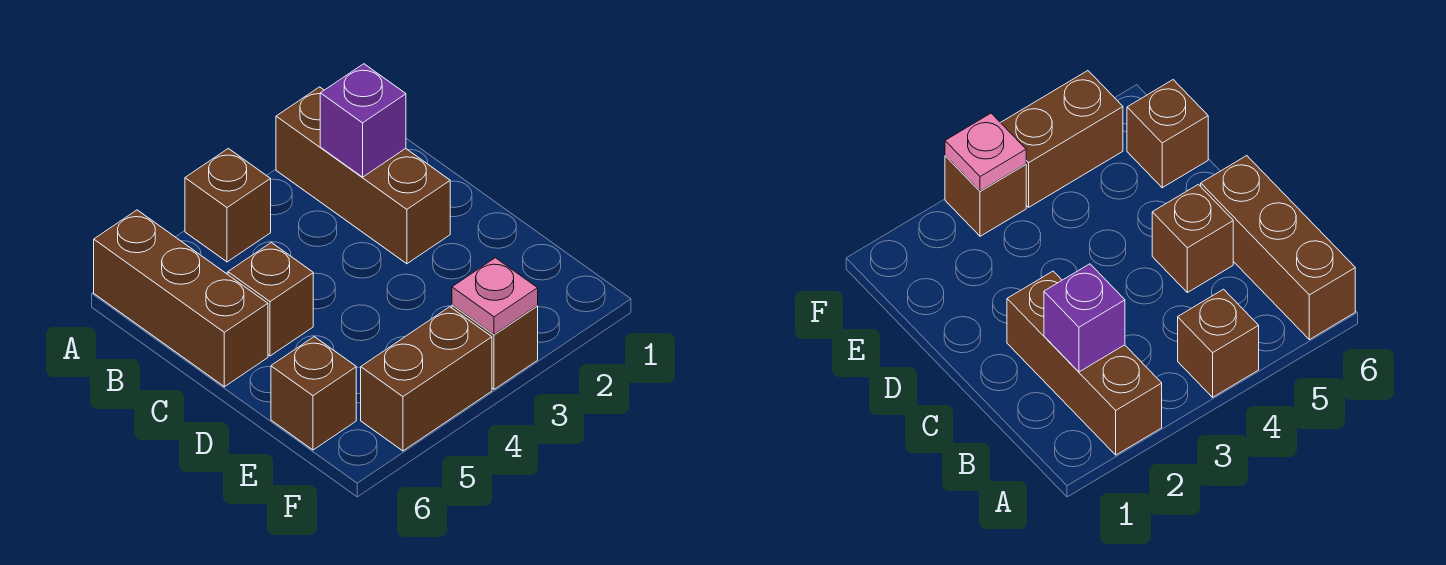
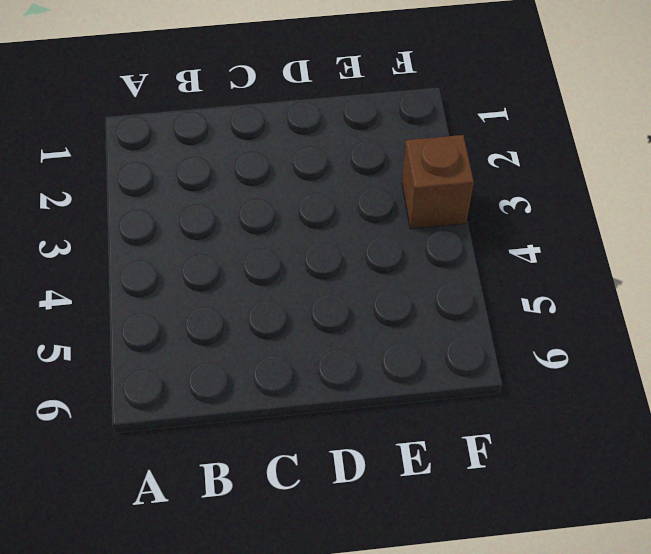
none -> brown 1x3 brick [276,87,450,264]
none -> brown 1x1 brick [185,148,271,262]

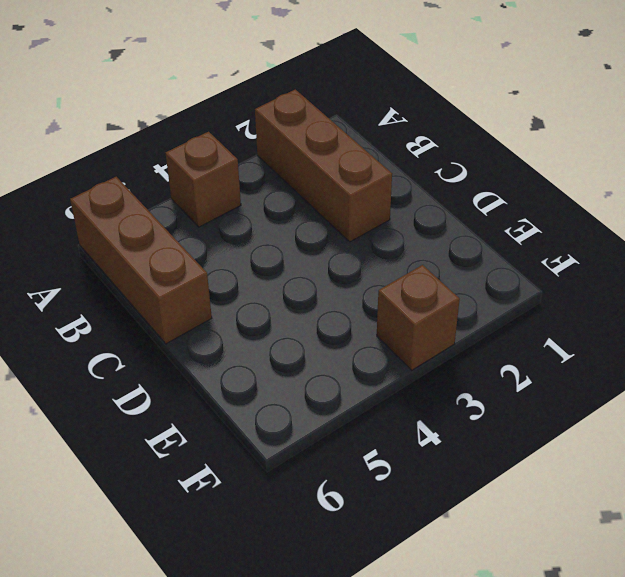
none -> brown 1x1 brick [228,243,313,356]
none -> brown 1x1 brick [271,337,356,450]

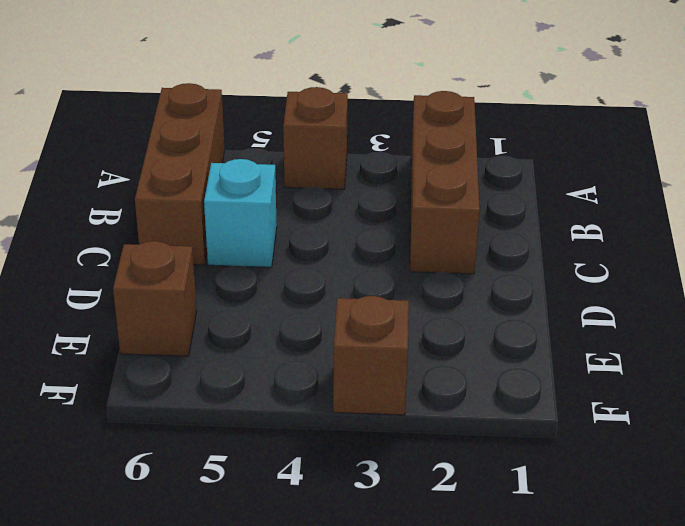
cyan 1x1 brick [204,159,277,267] -> brown 1x1 brick [228,243,313,356]
none -> brown 1x2 brick [361,307,492,451]
none -> purple 1x1 brick [320,64,406,177]

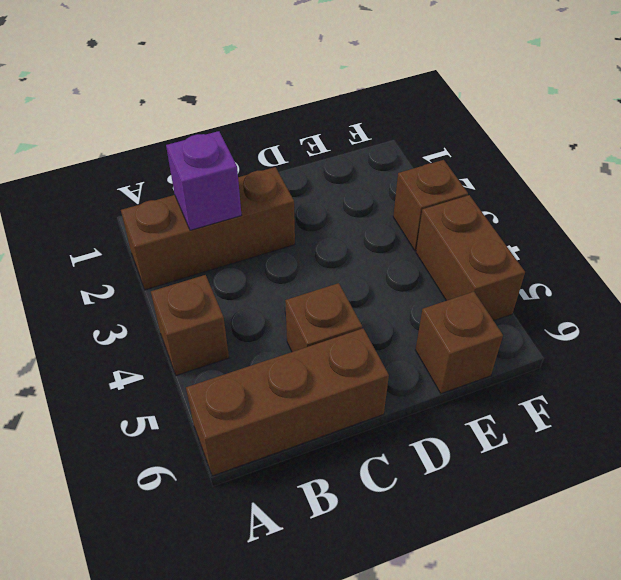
none -> pink 1x1 plate [452,258,538,334]

